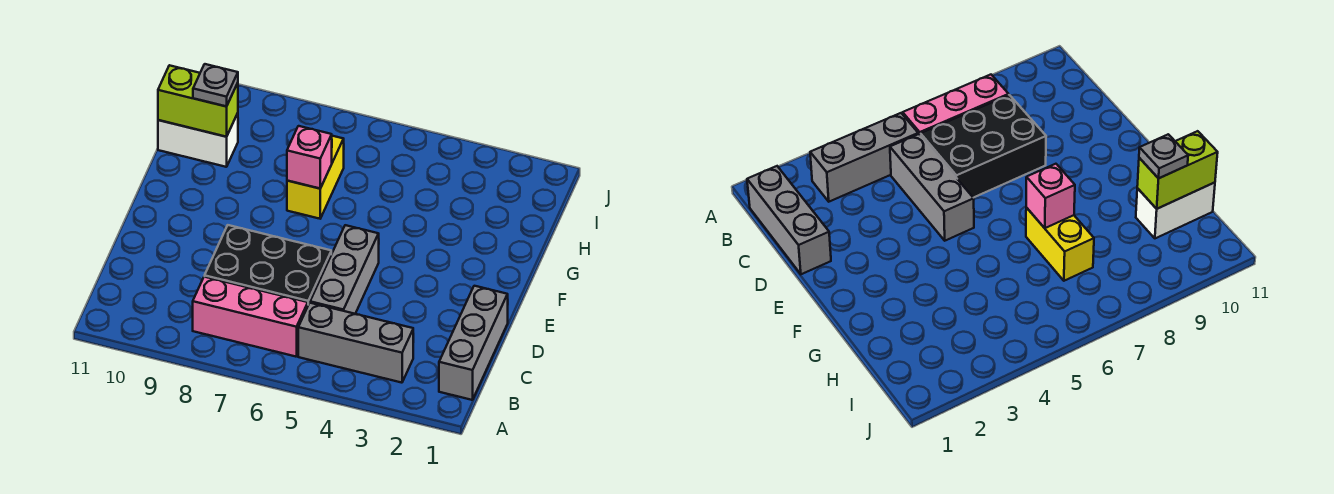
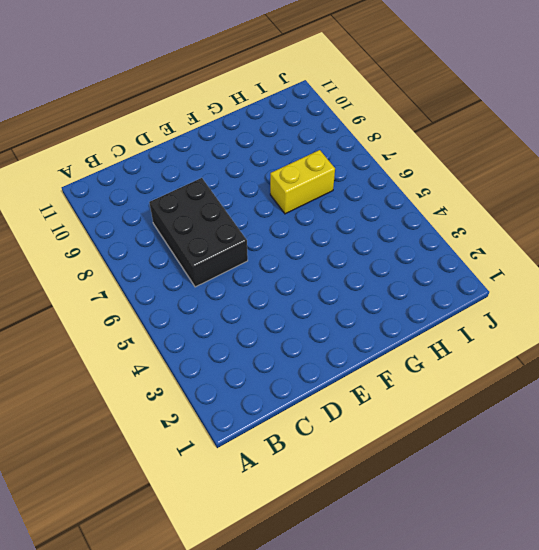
none -> grey 1x3 brick [439,286,508,400]
none -> grey 1x3 brick [298,303,413,383]

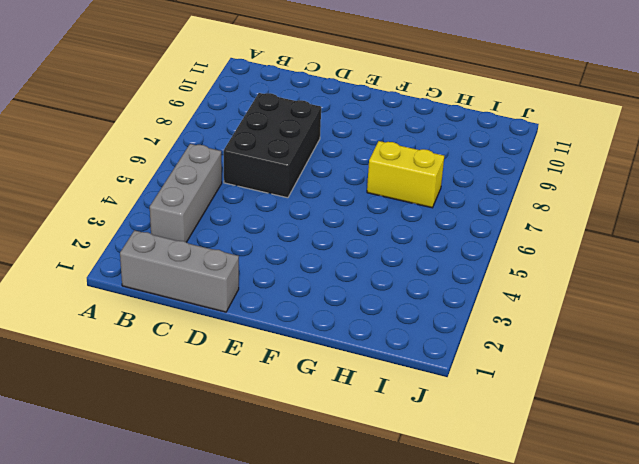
none -> pink 1x3 brick [193,277,308,357]
none -> grey 1x3 brick [310,225,379,314]

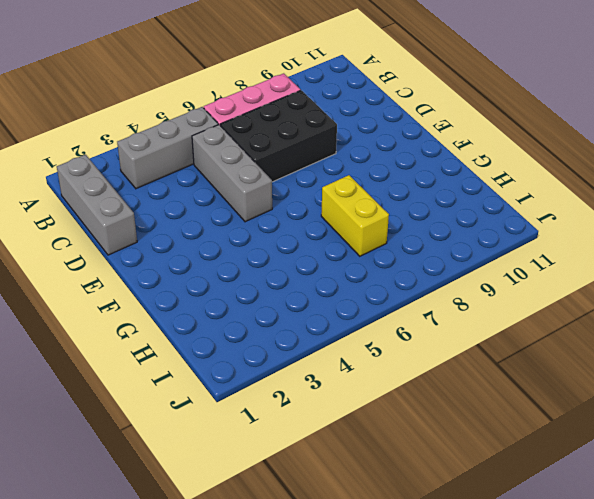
none -> white 1x2 brick [158,113,238,167]
none -> pink 1x1 brick [287,126,332,188]

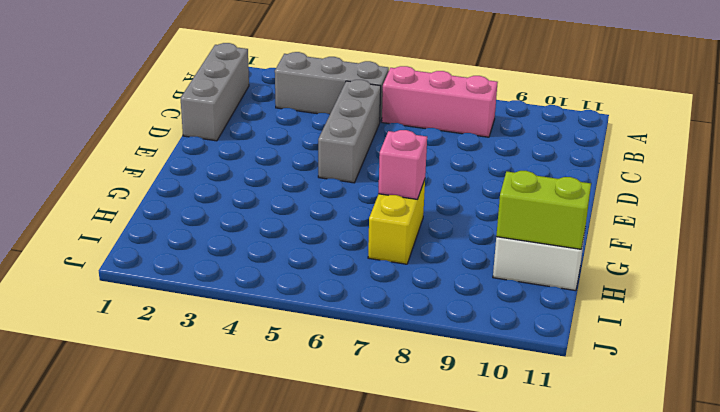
none -> black 2x3 brick [205,225,331,305]
none -> grey 1x1 plate [193,64,238,106]

